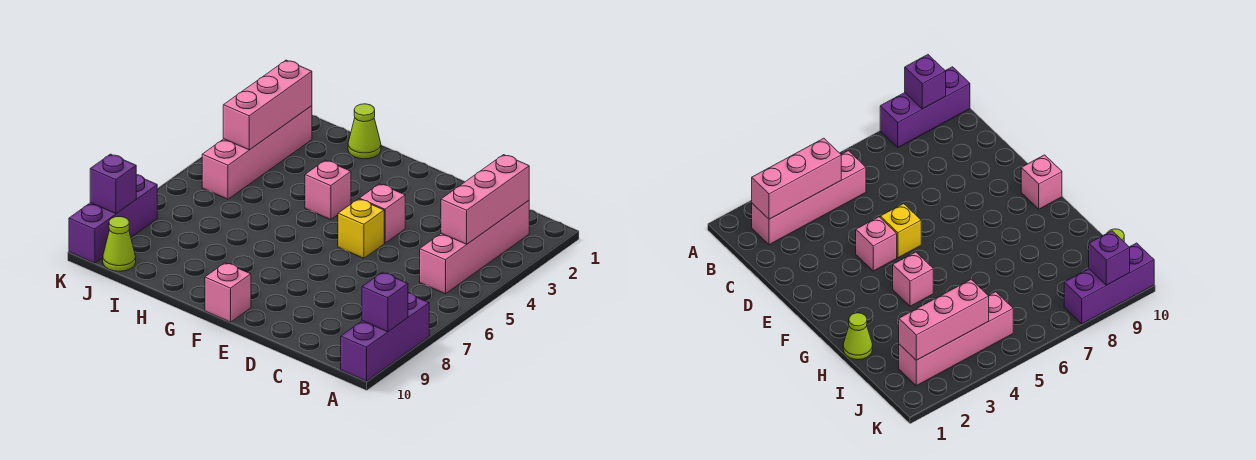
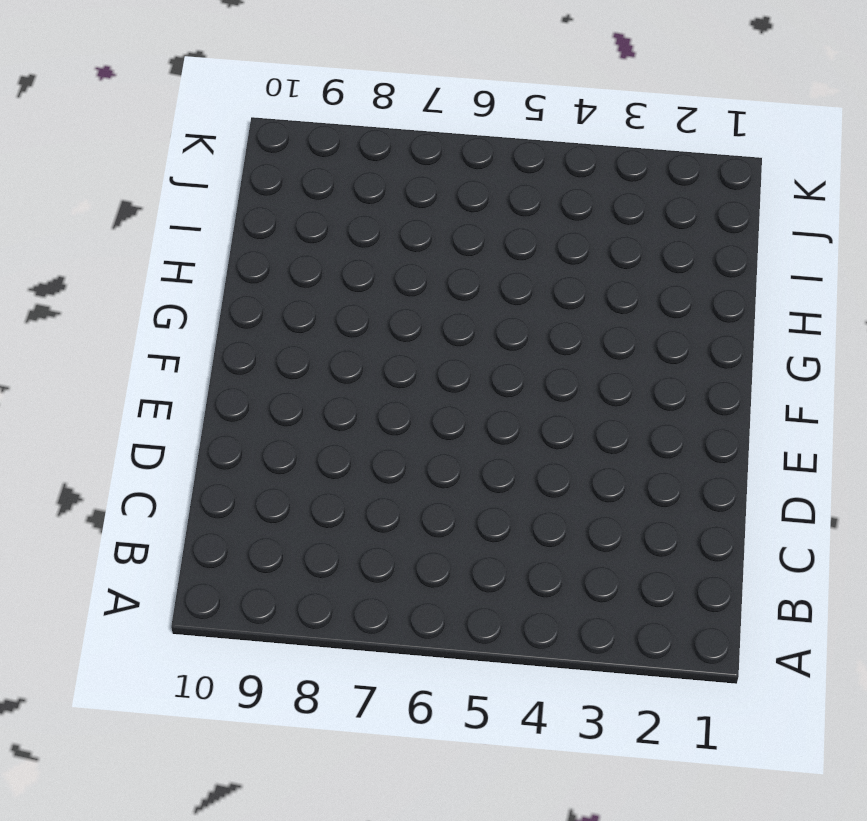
none -> purple 1x3 brick [341,293,429,381]
none -> pink 1x4 brick [420,201,529,294]
none -> pink 1x1 brick [359,184,405,243]

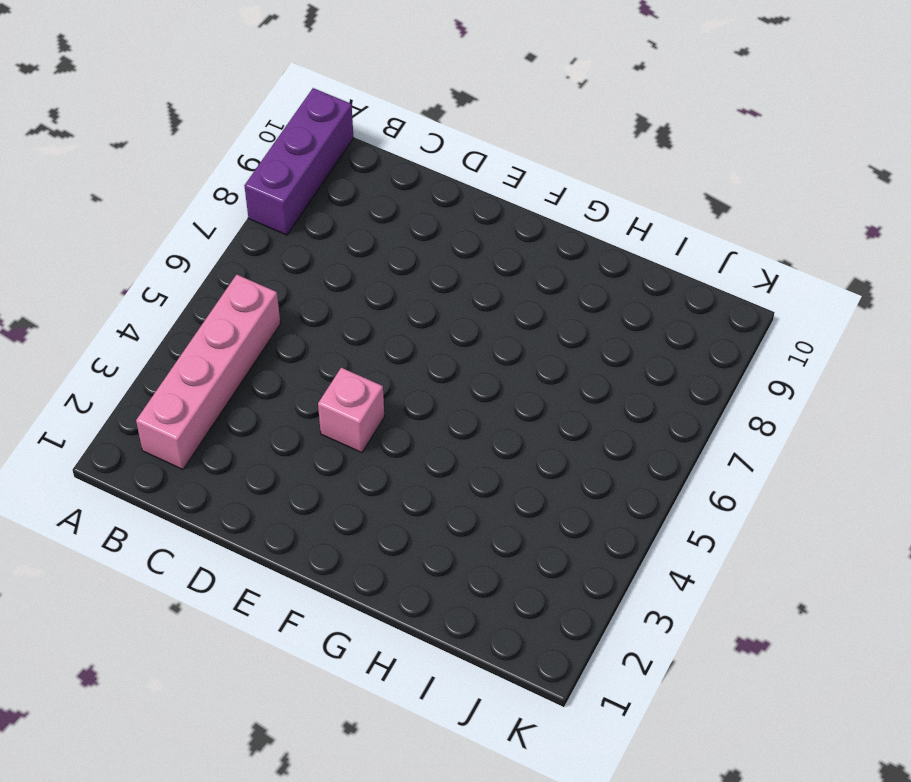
none -> yellow 1x1 brick [338,199,384,258]
none -> pink 1x1 brick [205,263,251,322]
none -> pink 1x1 brick [305,160,351,220]

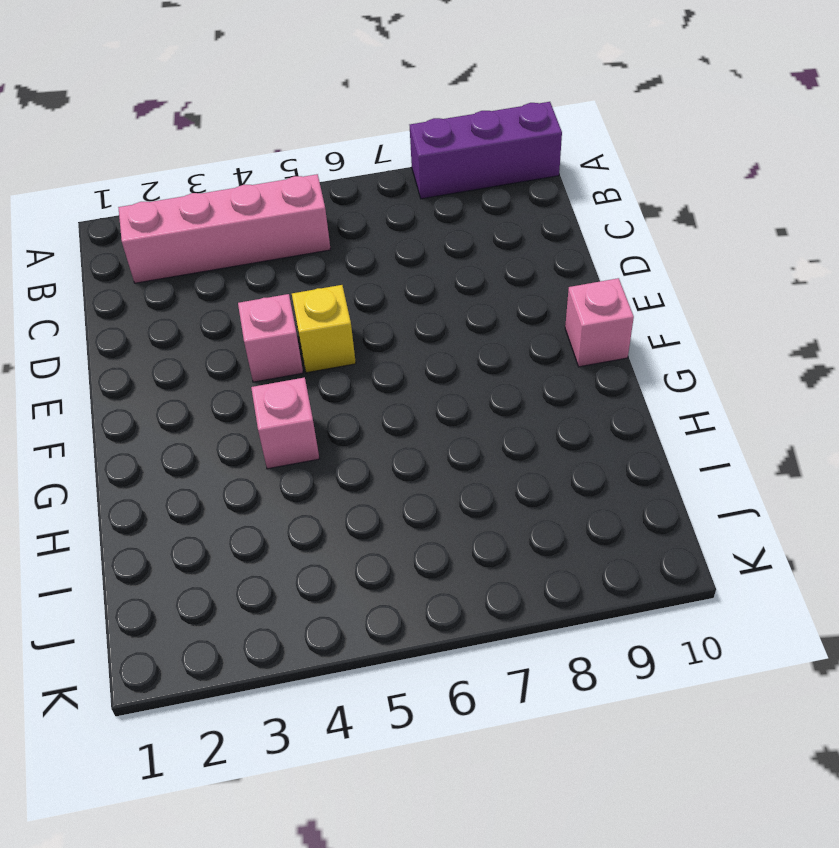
none -> lime 1x1 cone [348,104,381,159]
none -> pink 1x4 brick [202,106,312,199]
none -> lime 1x1 cone [103,217,136,271]

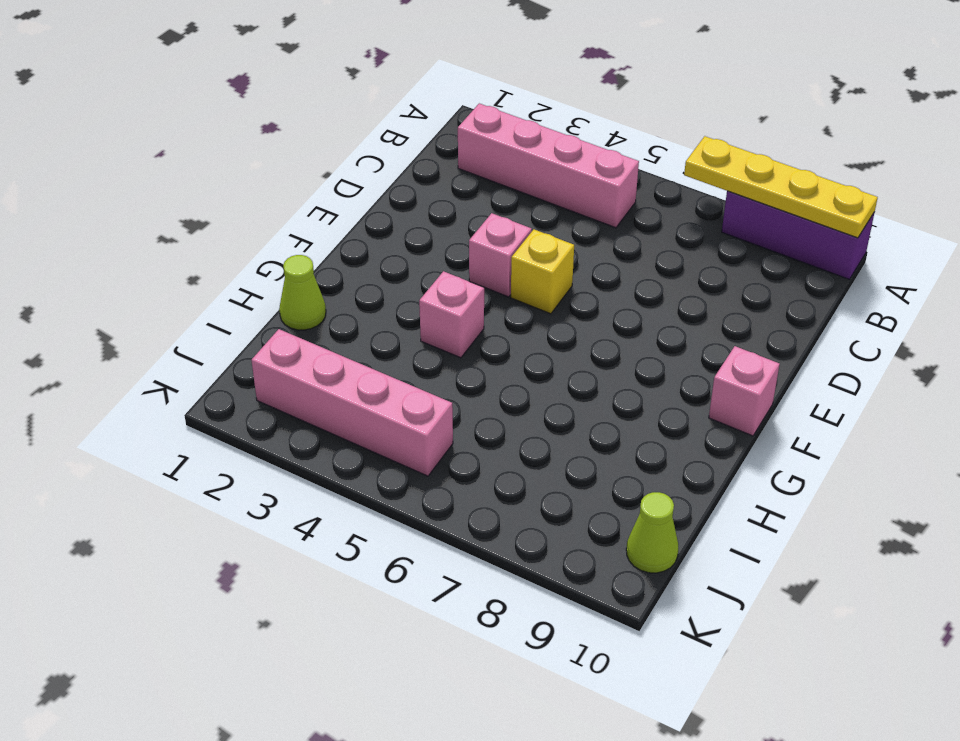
yellow 1x4 plate [684,136,878,238] -> purple 1x1 brick [362,272,408,332]
none -> purple 1x3 brick [69,175,157,263]
none -> pink 1x3 brick [441,155,529,244]
none -> pink 1x3 brick [223,60,312,150]

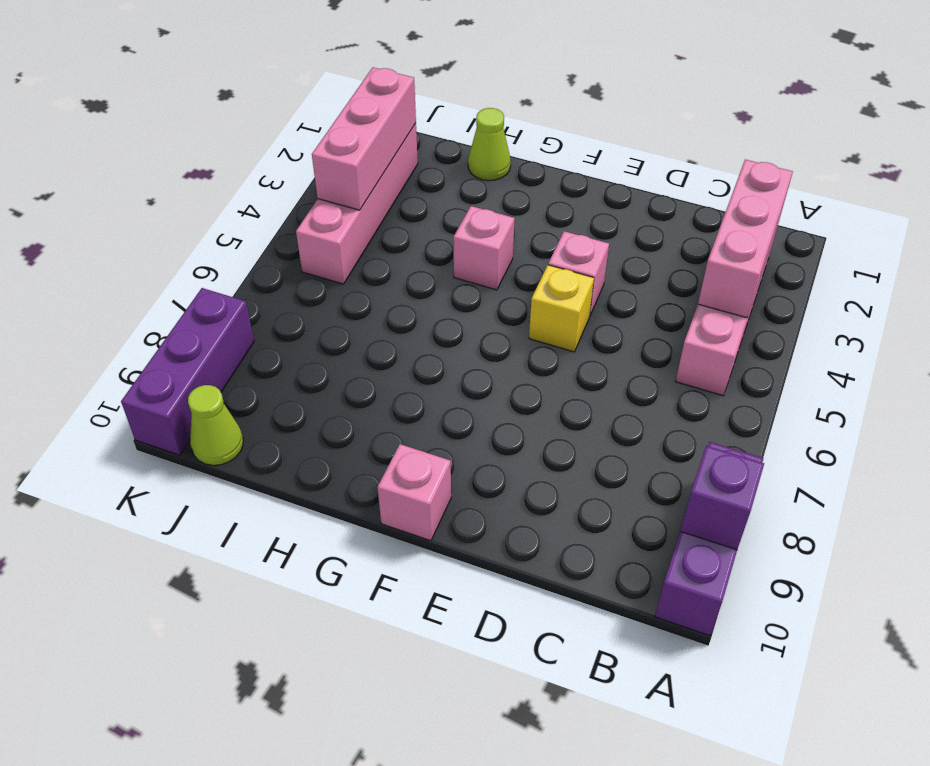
none -> purple 1x1 brick [90,154,136,214]

